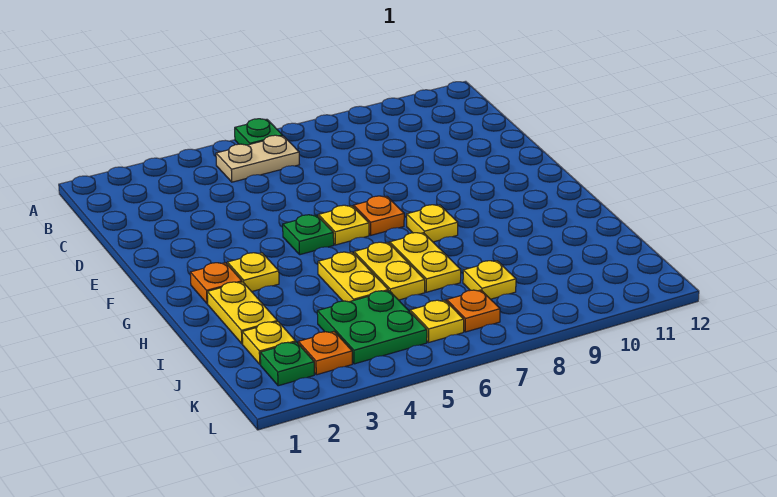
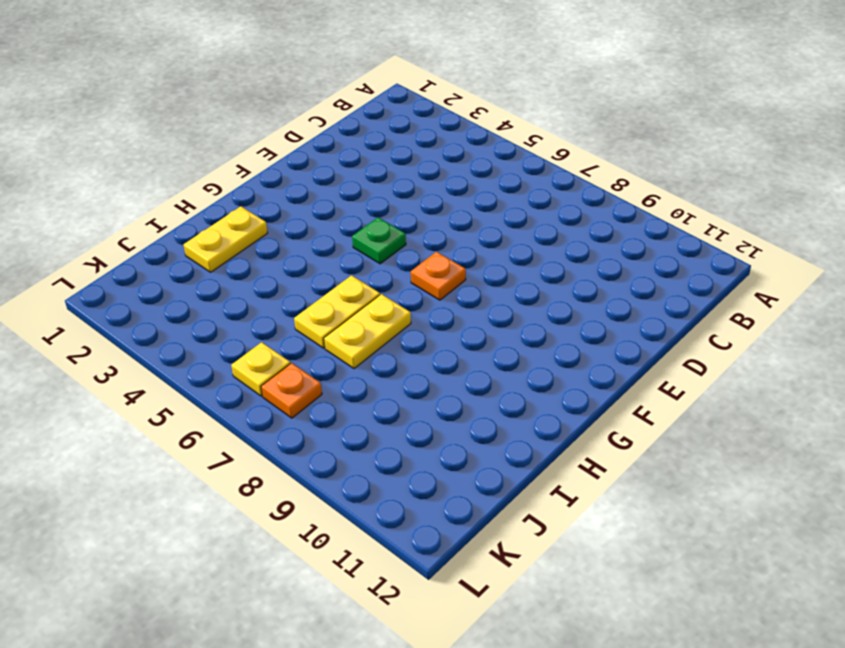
none -> green 1x1 plate [235,119,283,145]
none -> tan 1x2 plate [216,135,300,182]
none -> yellow 1x1 plate [318,205,369,245]

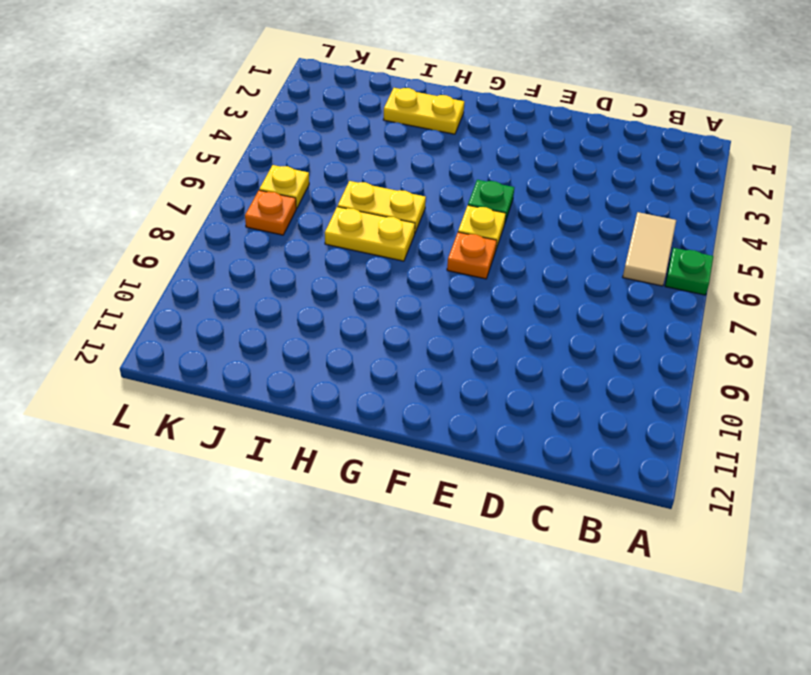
tan 1x2 tile [623,212,676,286] -> tan 1x2 plate [216,135,300,182]
none -> orange 1x1 plate [190,263,242,304]
none -> yellow 1x1 plate [227,253,279,292]
none -> yellow 1x1 plate [407,205,458,242]

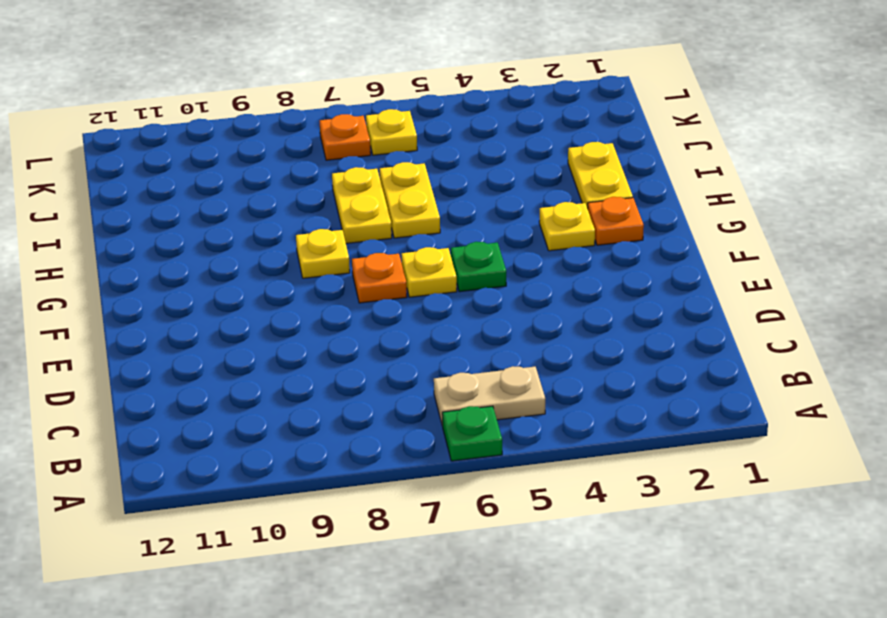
none -> yellow 1x2 plate [318,252,388,302]
none -> yellow 1x1 plate [242,322,296,365]
none -> green 2x2 plate [317,291,427,364]

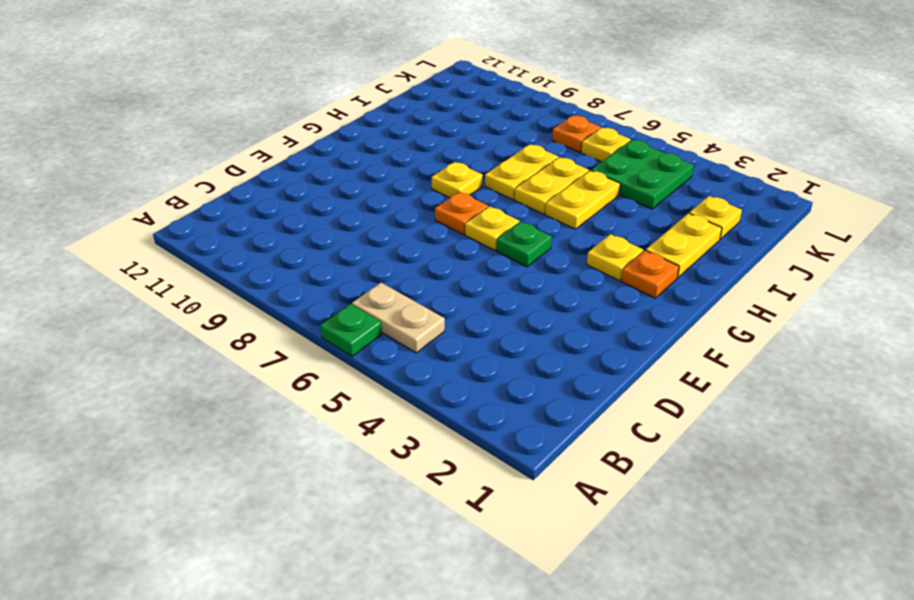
none -> yellow 1x1 plate [463,261,516,299]
none -> green 1x1 plate [260,342,314,386]
none -> orange 1x1 plate [298,331,352,375]

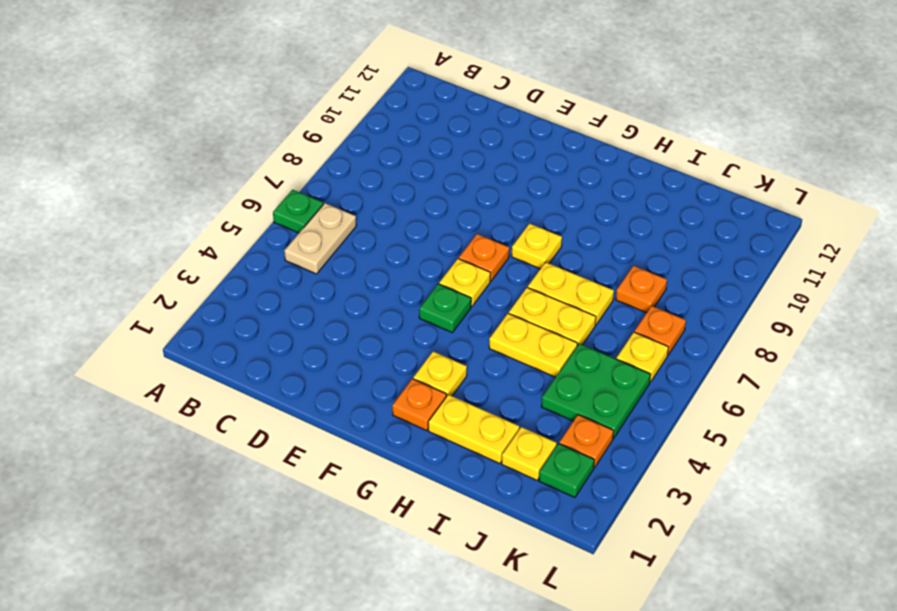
orange 1x1 plate [616,266,667,313] -> yellow 1x1 plate [463,261,516,299]

